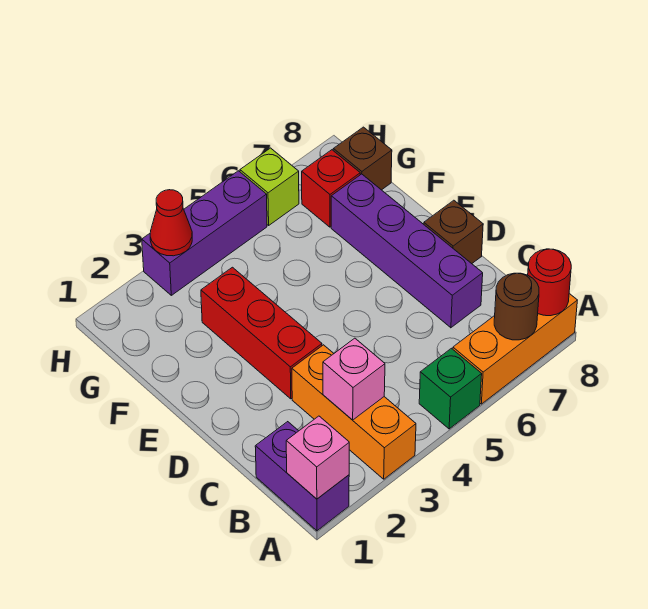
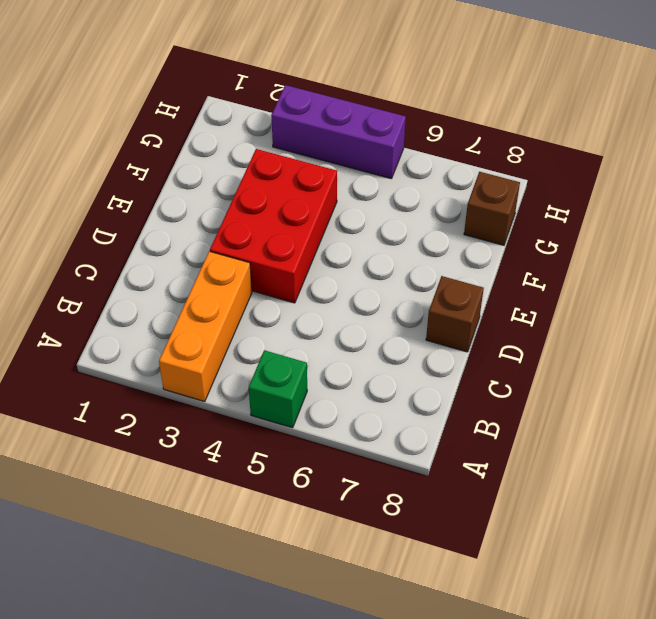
red 2x3 brick [210,149,337,303] -> red 1x3 brick [201,267,322,399]
none -> purple 1x2 brick [255,422,349,531]
none -> orange 1x3 brick [453,294,577,404]
none -> purple 1x4 brick [331,174,483,328]

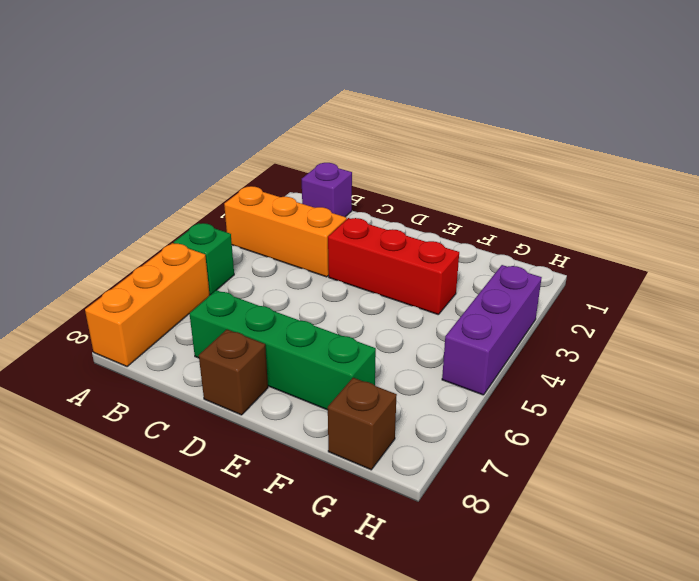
purple 1x1 brick [302,163,352,217] -> purple 1x2 brick [255,422,349,531]
green 1x4 brick [189,290,376,410] -> purple 1x4 brick [331,174,483,328]
none -> red 1x1 brick [302,150,360,227]
none -> lime 1x1 brick [240,148,299,225]
none -> pink 1x1 brick [286,416,349,499]

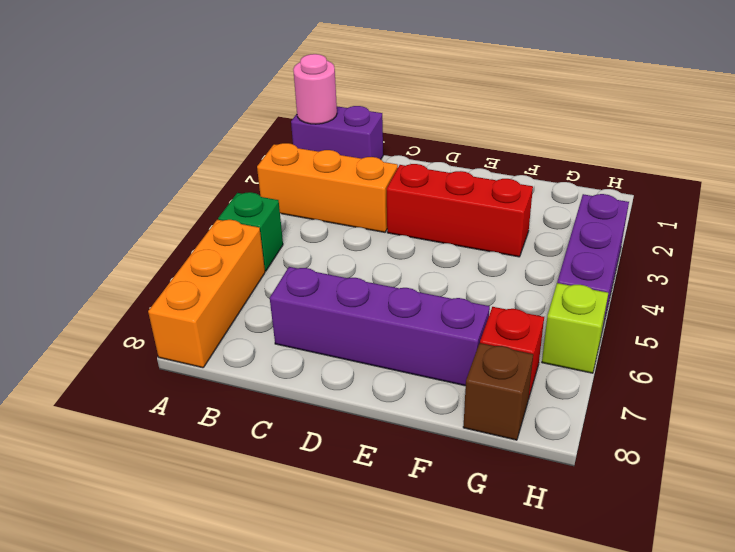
pink 1x1 round brick [293,54,337,124] -> pink 1x1 brick [286,416,349,499]
none -> brown 1x1 brick [424,200,483,264]
none -> brown 1x1 round brick [494,273,539,340]
none -> red 1x1 round brick [528,249,571,316]

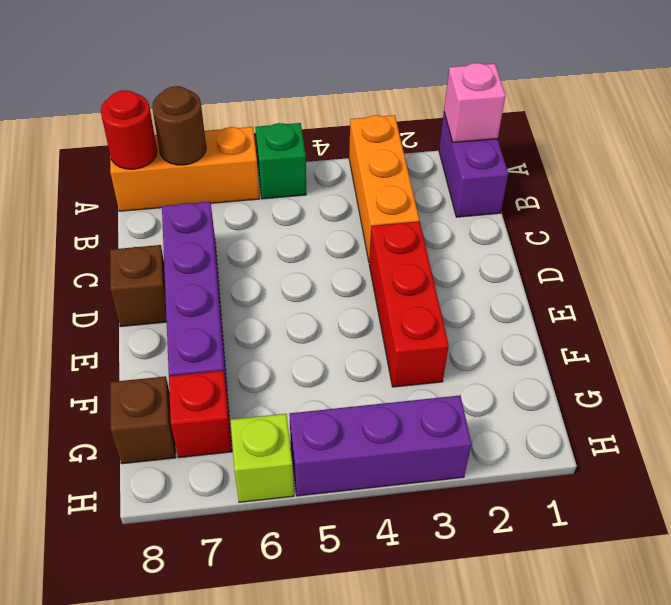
none -> pink 1x1 brick [323,338,385,420]
none -> red 1x1 cone [150,190,192,256]

